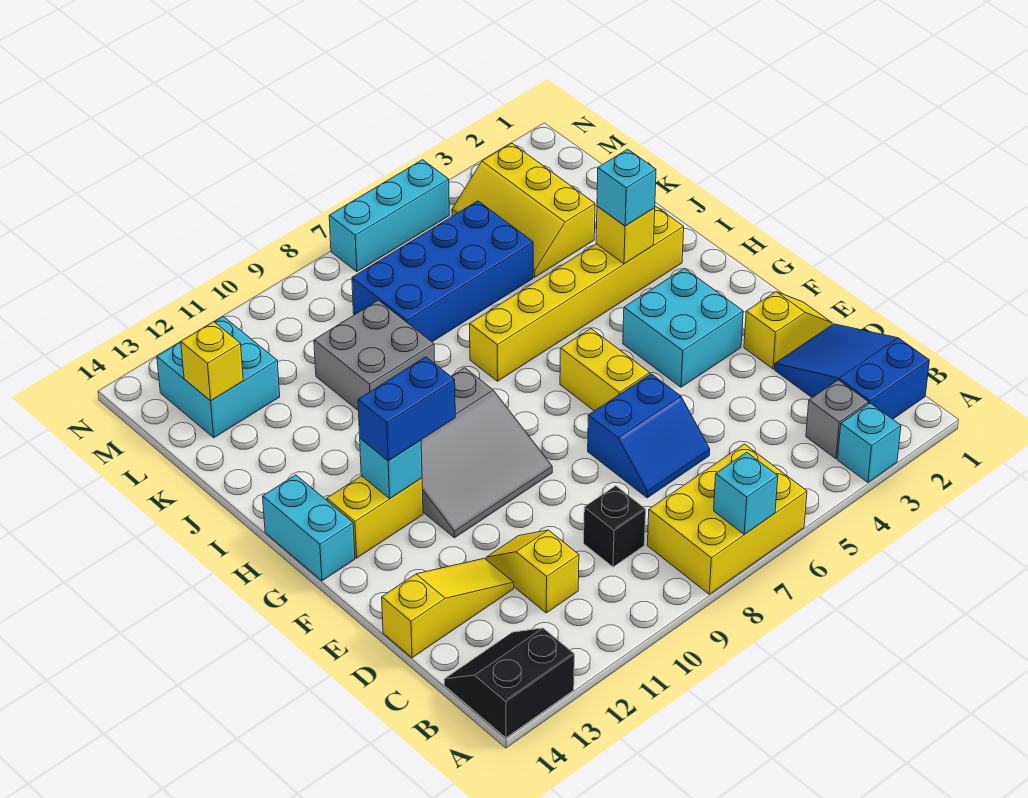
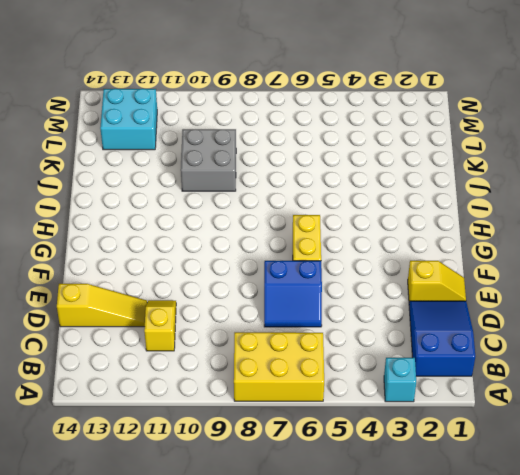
none -> black 2x2 slope [444,628,574,738]
none -> grey 1x1 brick [806,380,869,459]
none -> black 1x1 brick [584,486,646,567]

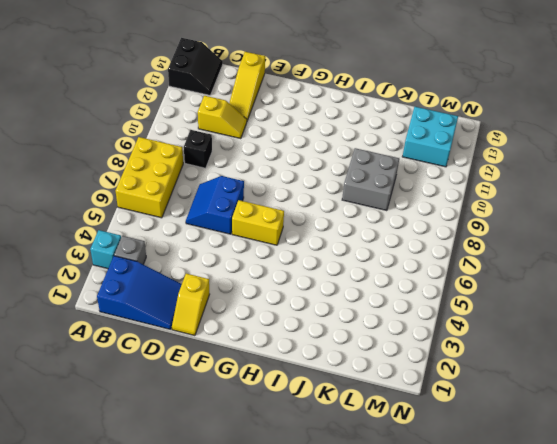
none -> cyan 2x2 brick [623,268,743,387]
none -> grey 3x3 slope [421,368,552,538]
none -> yellow 1x2 brick [327,476,423,558]

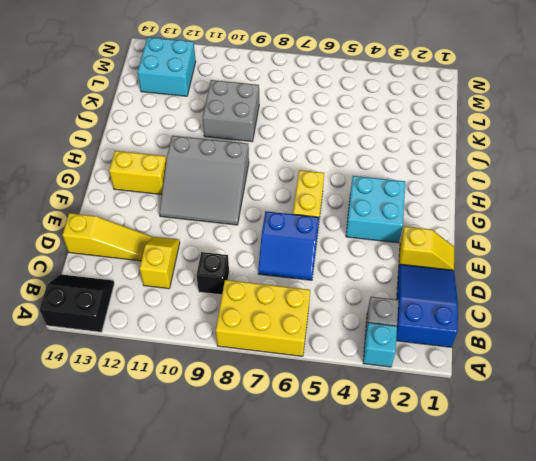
none -> cyan 1x2 brick [263,475,355,581]
none -> yellow 1x6 brick [470,207,684,381]
none -> yellow 2x3 slope [452,143,595,277]

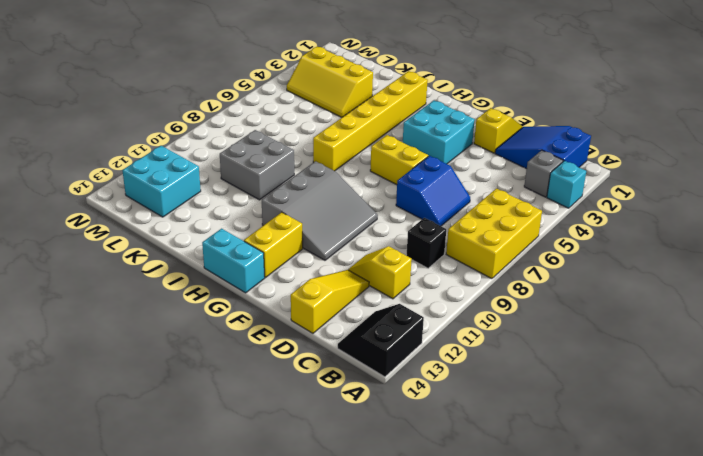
none -> blue 2x4 brick [352,201,533,342]
none -> cyan 1x3 brick [329,160,449,272]
none -> cyan 1x1 brick [714,452,778,534]

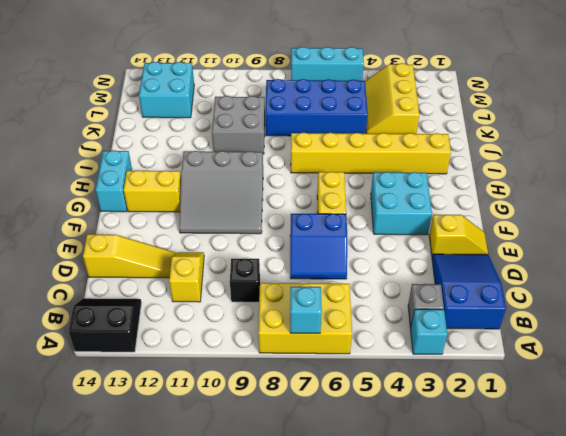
none -> cyan 1x1 brick [360,438,422,498]
none -> yellow 1x1 brick [596,206,655,264]
none -> yellow 1x1 brick [181,322,243,401]

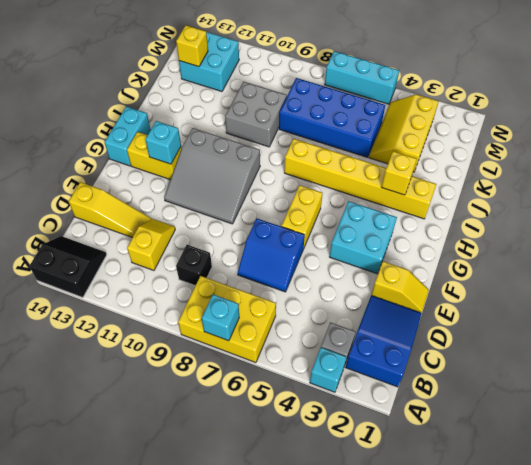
none -> blue 1x2 brick [358,357,455,461]
none -> cyan 1x1 brick [597,149,656,226]

